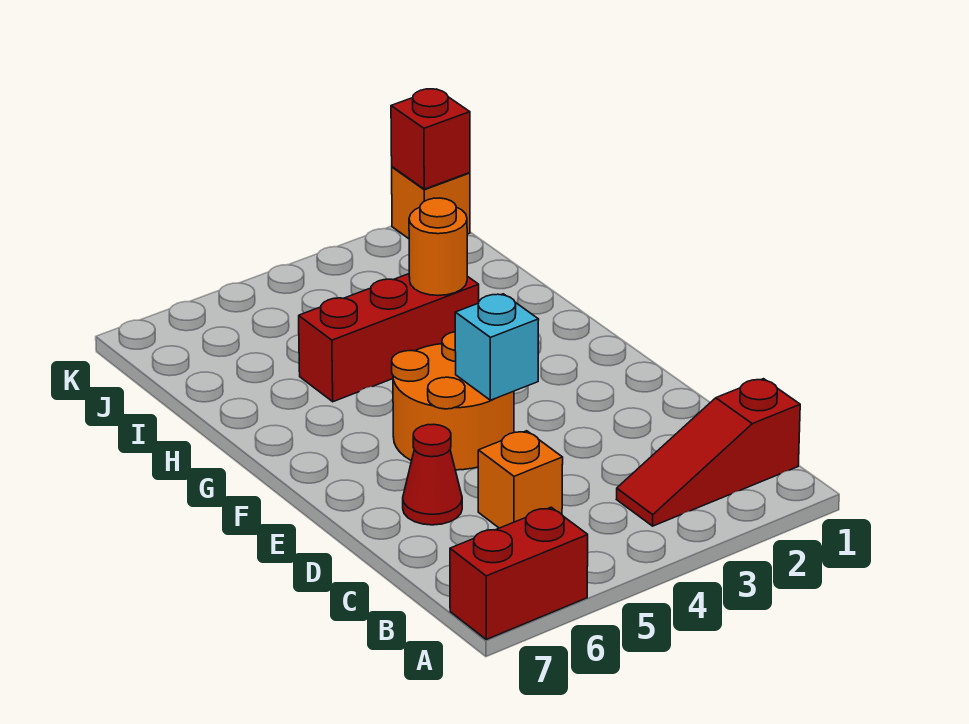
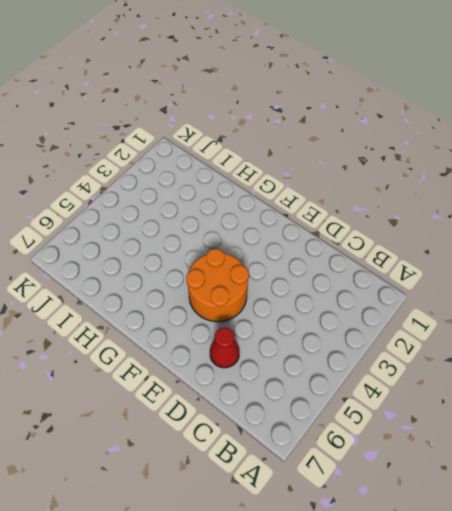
none -> red 1x2 brick [450,507,588,639]
none -> red 1x3 slope [617,379,800,526]

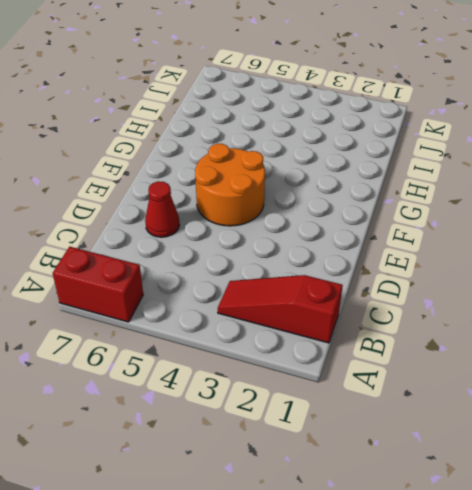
none -> orange 1x1 brick [478,431,563,528]
none -> red 1x3 brick [299,274,479,402]

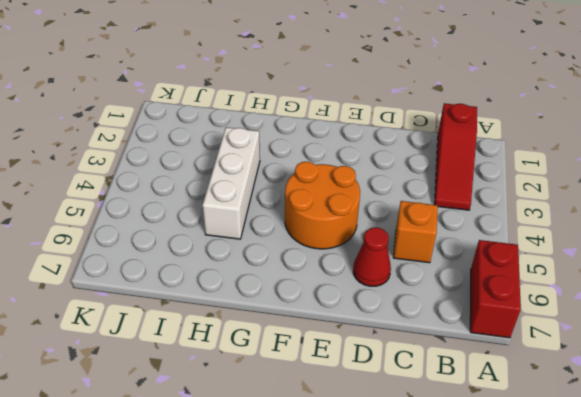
white 1x3 brick [202,127,260,239] -> red 1x3 brick [299,274,479,402]
none -> orange 1x1 brick [392,167,470,239]
none -> cyan 1x1 brick [455,294,539,400]

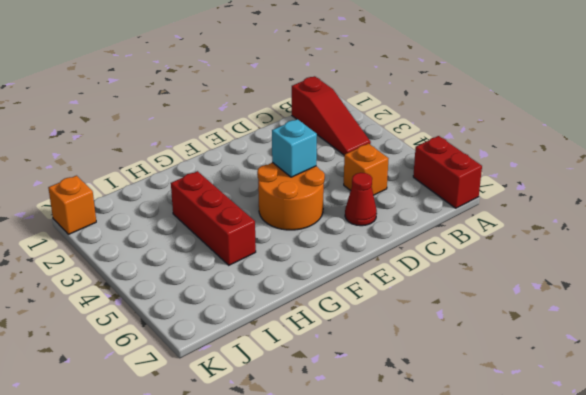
none -> orange 1x1 round brick [409,198,467,296]
none -> red 1x1 brick [391,89,470,189]

